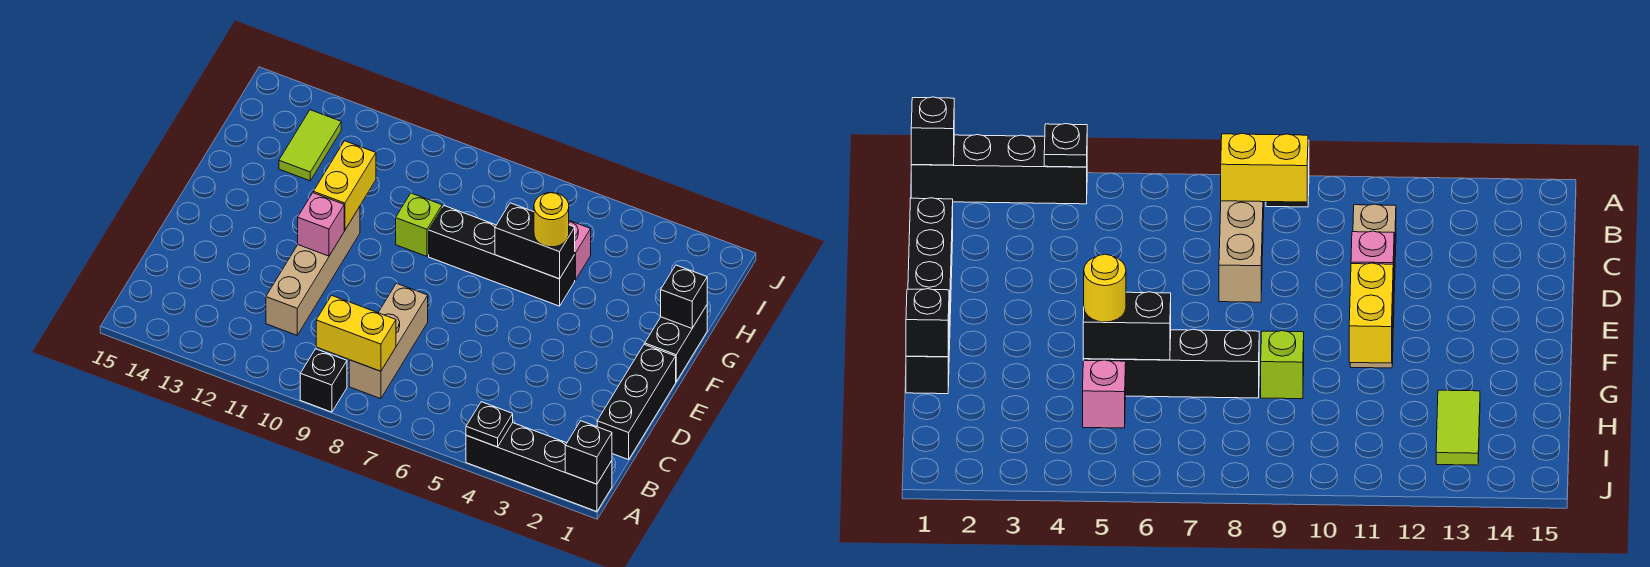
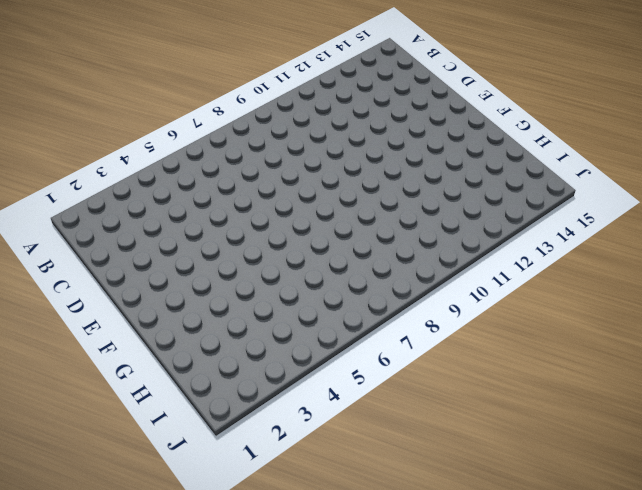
none -> black 1x4 brick [466,423,612,512]
none -> black 1x1 brick [300,349,347,412]
none -> tan 1x3 brick [349,283,428,399]

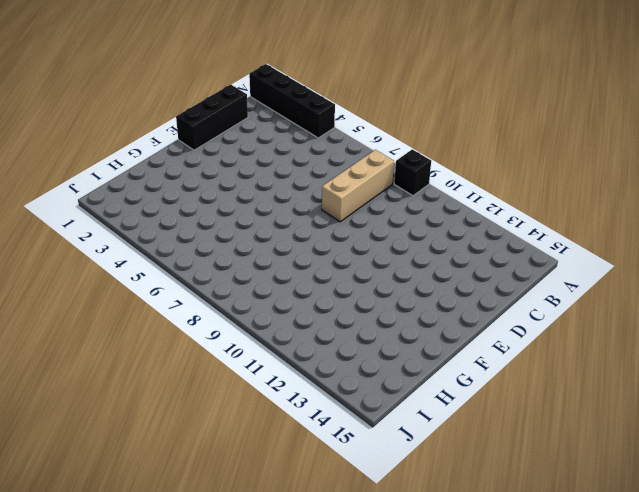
none -> tan 1x4 brick [266,207,360,335]
none -> black 1x2 brick [645,305,707,381]
none -> black 1x4 brick [429,206,575,306]

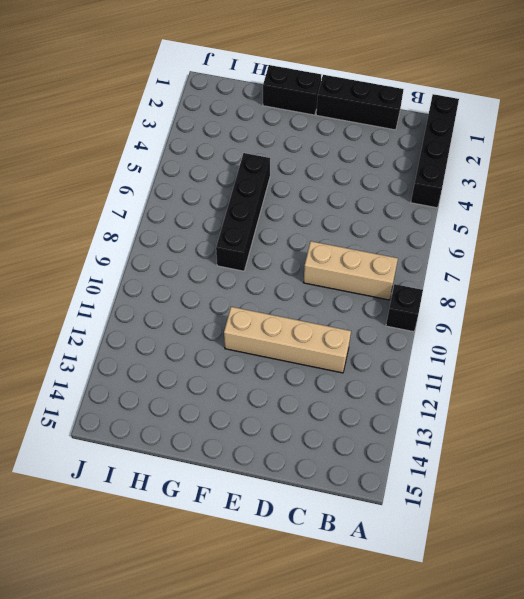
none -> lime 1x1 brick [396,193,442,256]
none -> pink 1x1 brick [569,221,591,280]
none -> lime 1x2 tile [279,110,341,181]

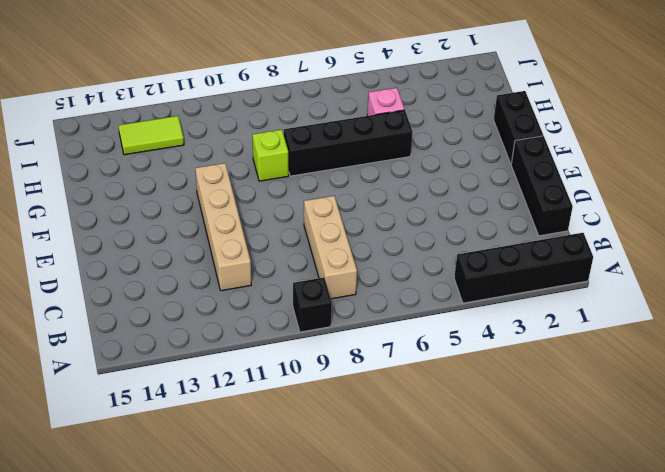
lime 1x2 tile [118,116,184,155] -> lime 1x2 tile turned to [279,110,341,181]
none -> black 1x1 brick [565,421,612,484]
none -> black 1x1 plate [466,402,513,447]
none -> yellow 1x2 brick [316,295,396,371]

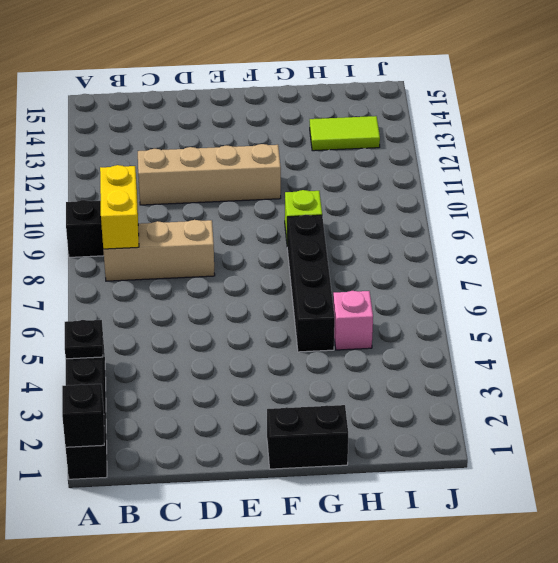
none -> black 1x3 brick [597,344,676,460]
none -> pink 1x1 brick [298,193,344,256]
none -> yellow 1x2 brick [313,141,376,230]

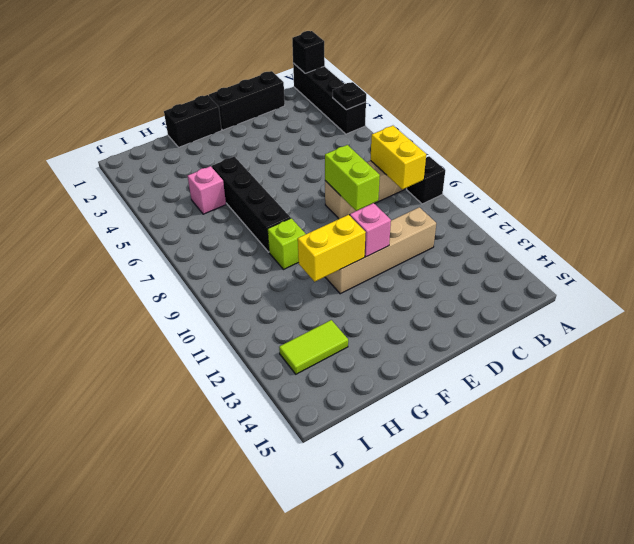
lime 1x2 brick [325,145,380,211] -> none
none -> black 1x1 brick [661,265,707,328]
none -> black 1x2 brick [495,203,575,279]
none -> yellow 1x1 round brick [534,193,569,247]

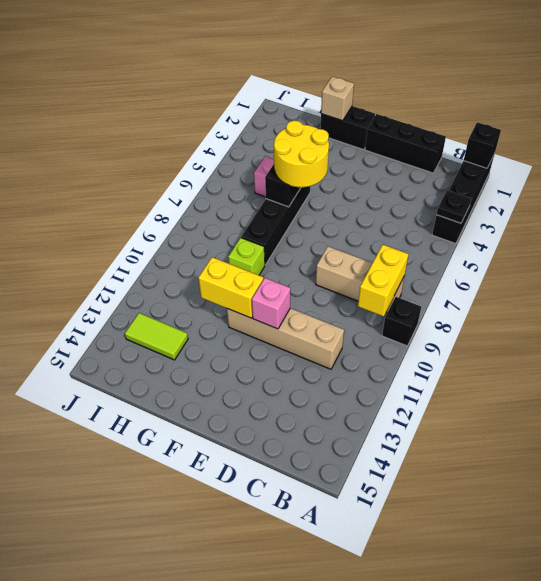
yellow 2x2 round brick [274,121,329,187] -> yellow 1x1 round brick [534,193,569,247]
tan 1x1 brick [321,76,354,121] -> black 1x1 brick [661,265,707,328]

